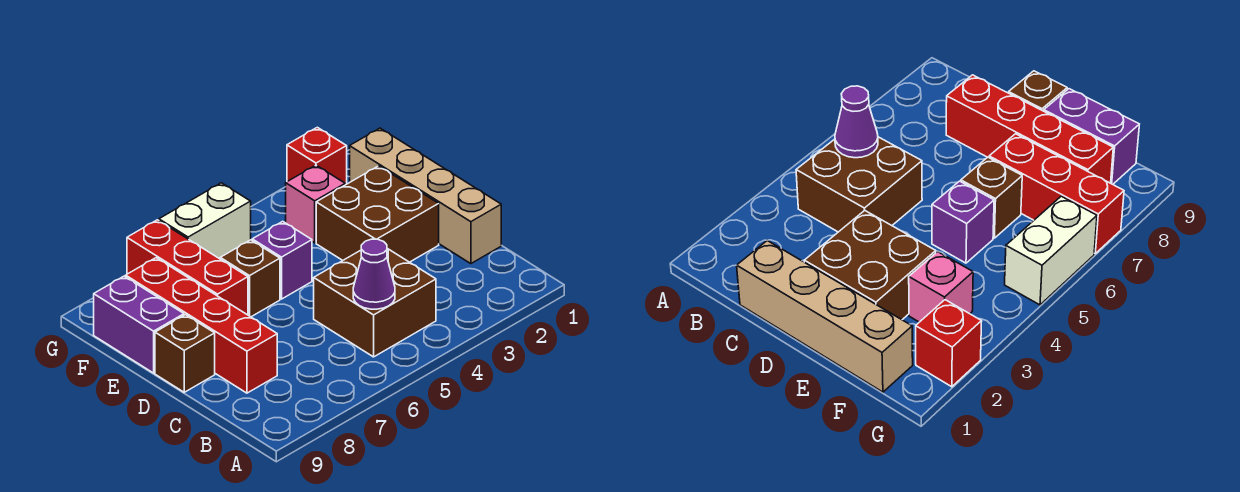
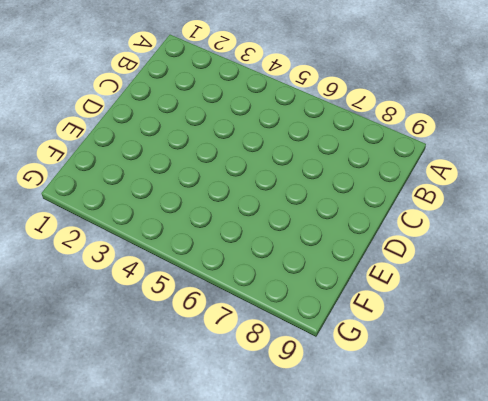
none -> brown 2x2 brick [314,248,436,357]
none -> tan 1x4 brick [350,128,501,264]
none -> red 1x4 brick [126,258,277,393]

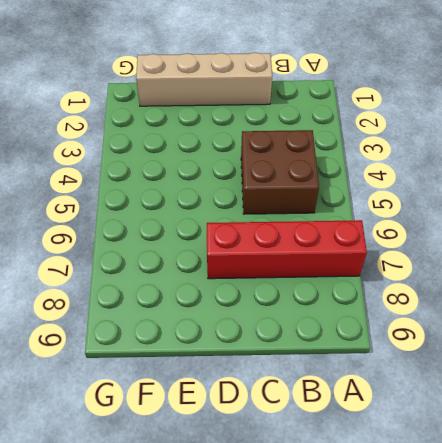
red 1x4 brick [207,220,367,279] -> red 1x4 brick moved to [126,258,277,393]
none -> brown 2x2 brick [316,166,439,262]
none -> brown 1x1 brick [155,315,215,392]
none -> purple 1x1 brick [252,221,312,299]

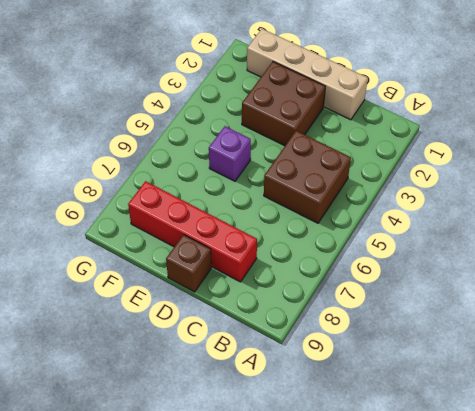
none -> brown 1x1 brick [220,240,280,317]
none -> red 1x3 brick [127,220,248,315]
none -> purple 1x2 brick [94,276,184,373]

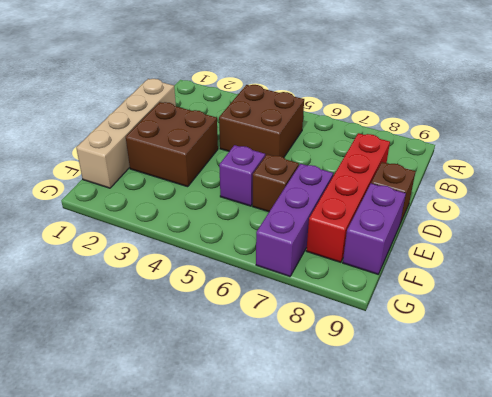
purple 1x3 brick [256,164,333,277] -> red 1x3 brick [127,220,248,315]
none -> pink 1x1 brick [286,165,345,243]
none -> red 1x1 brick [287,127,347,185]
none -> white 1x2 brick [159,183,251,259]

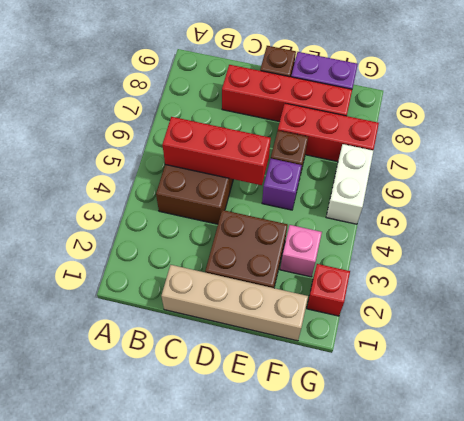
red 1x3 brick [162,117,271,185] -> purple 1x1 cone [353,239,395,309]

